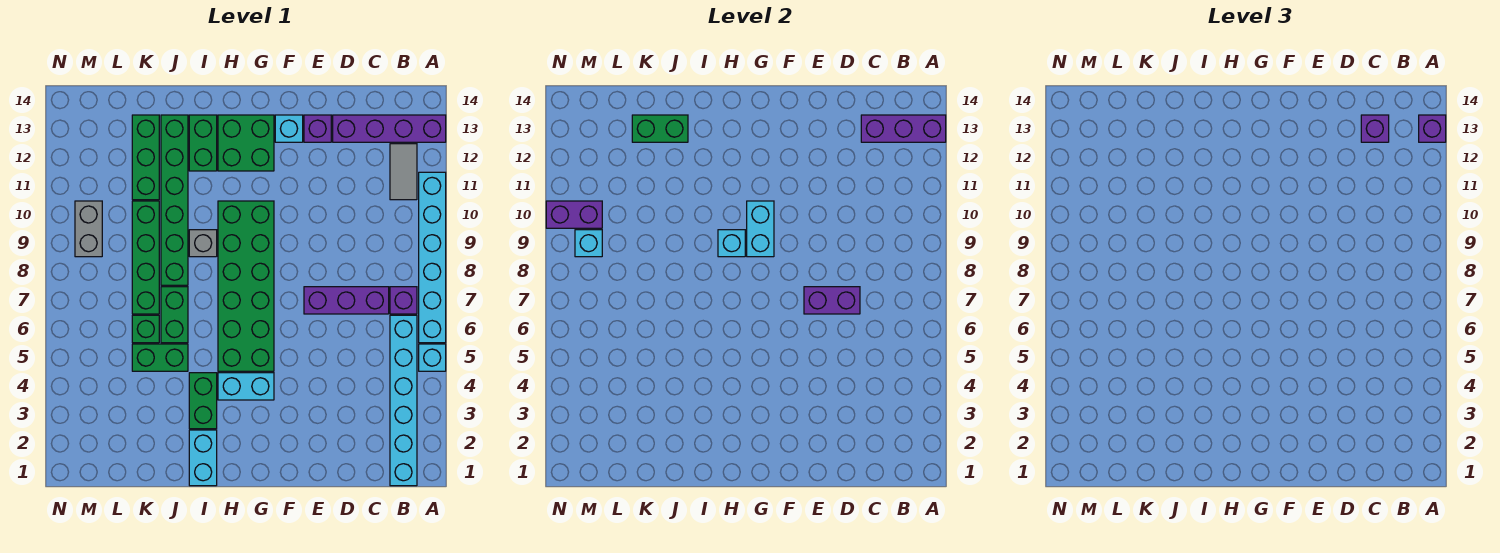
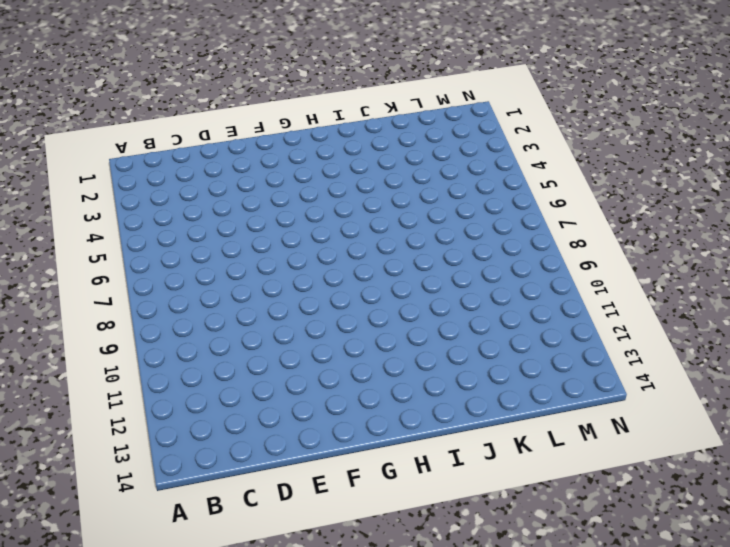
none -> cyan 1x1 brick [419,344,446,371]
none -> cyan 1x6 brick [419,172,446,343]
none -> purple 1x4 brick [333,115,446,142]
none -> cyan 1x6 brick [390,315,417,486]

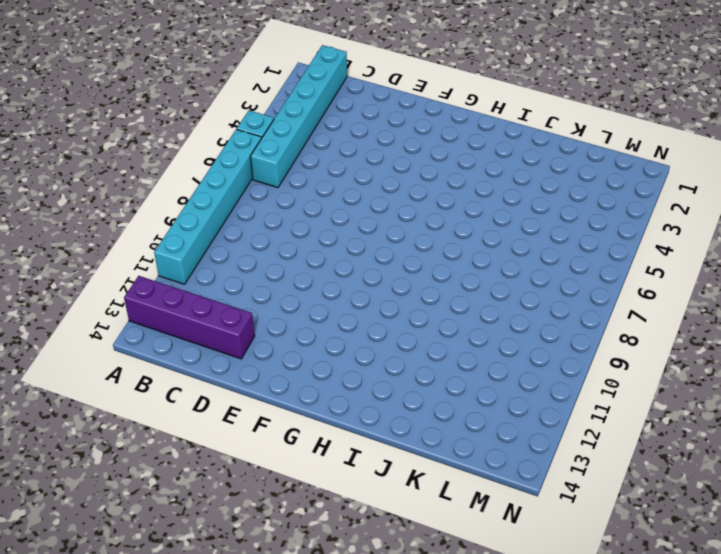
none -> purple 1x1 brick [390,287,417,314]
none -> grey 1x2 tile [390,144,417,200]
none -> purple 1x3 brick [304,287,389,314]
none -> purple 1x1 brick [304,115,331,142]

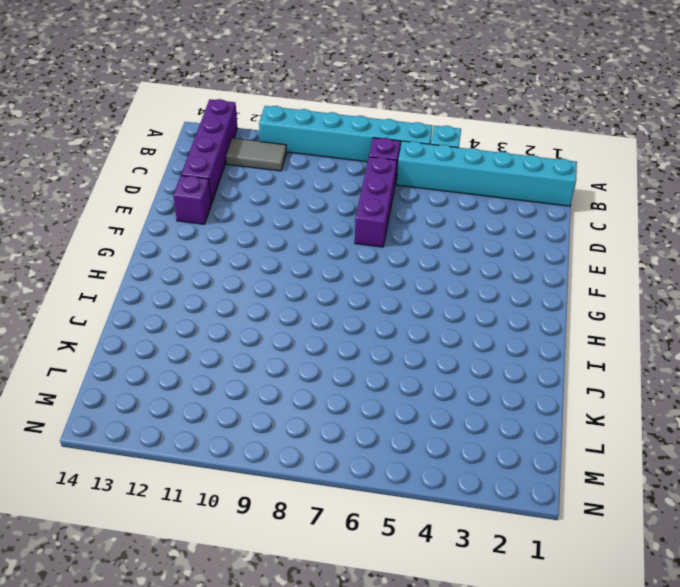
none -> cyan 1x1 brick [275,115,303,142]
none -> cyan 1x2 brick [218,373,274,400]
none -> green 2x6 brick [218,201,274,371]
none -> green 2x2 brick [218,115,274,171]

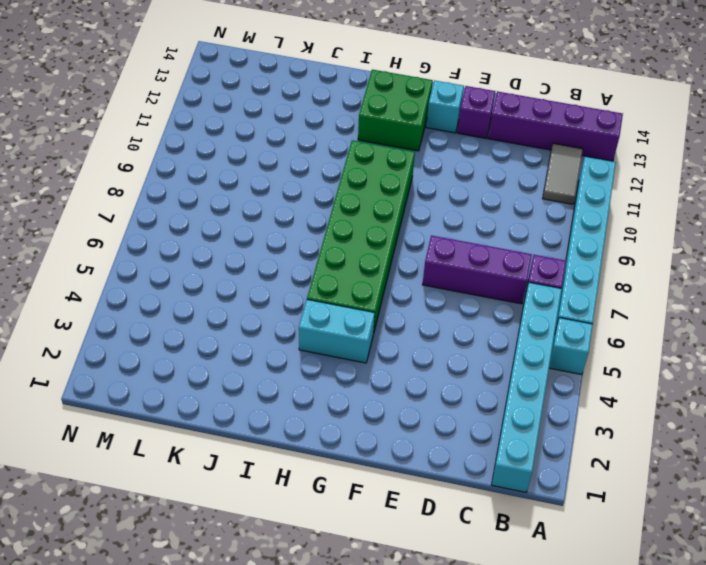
none -> cyan 1x2 brick [189,430,217,486]
none -> green 1x2 brick [189,373,217,429]
none -> grey 1x1 brick [189,230,217,257]
none -> green 1x2 brick [189,115,217,171]

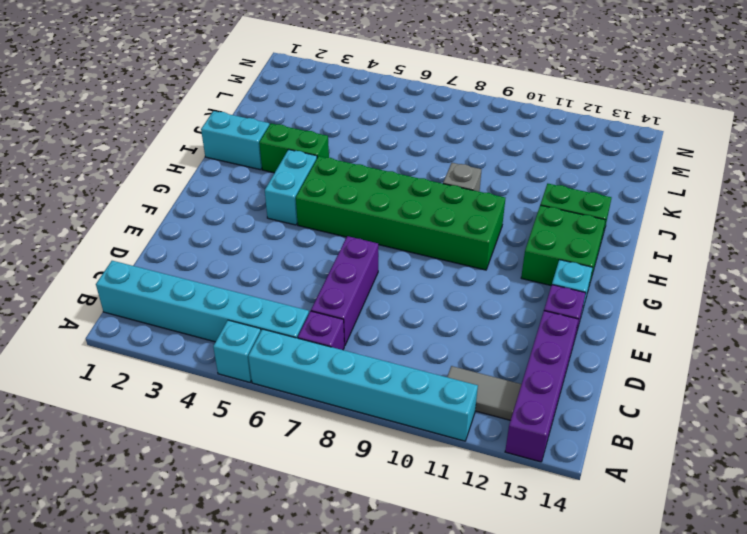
none -> green 1x2 brick [132,344,188,371]
none -> green 1x2 brick [161,287,188,343]
none -> green 1x6 brick [161,115,188,285]
none -> green 1x1 brick [132,315,159,343]

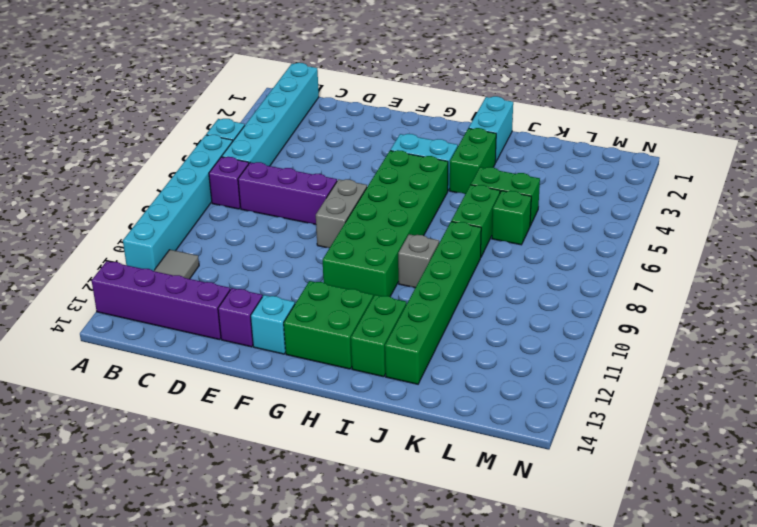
grey 1x2 brick [316,179,367,248] -> grey 1x2 brick moved to [75,201,102,257]
none -> green 1x4 brick [132,201,159,314]
none -> green 1x3 brick [132,115,159,200]
none -> purple 1x3 brick [861,115,946,142]
none -> purple 1x2 brick [804,287,860,314]

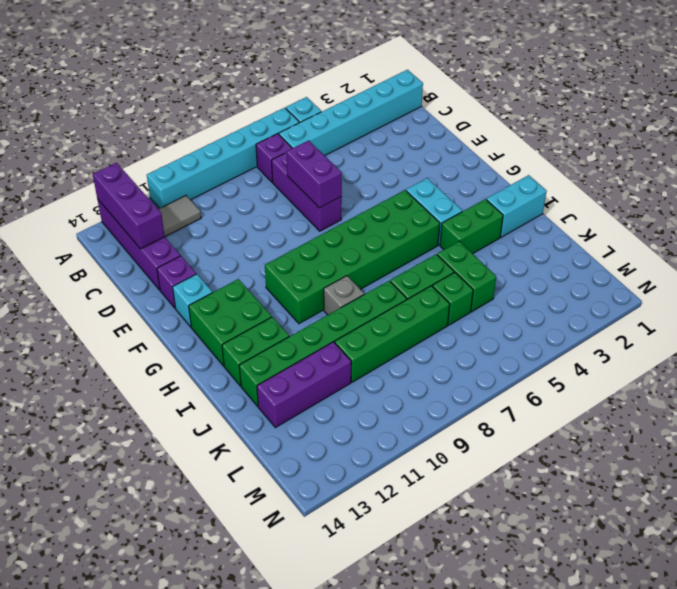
purple 1x3 brick [257,342,351,428] -> green 1x3 brick [132,115,159,200]
none -> grey 1x2 brick [75,201,102,257]
none -> cyan 1x2 brick [747,201,774,257]
none -> cyan 1x1 brick [718,230,745,257]
none -> green 1x2 brick [632,115,688,142]

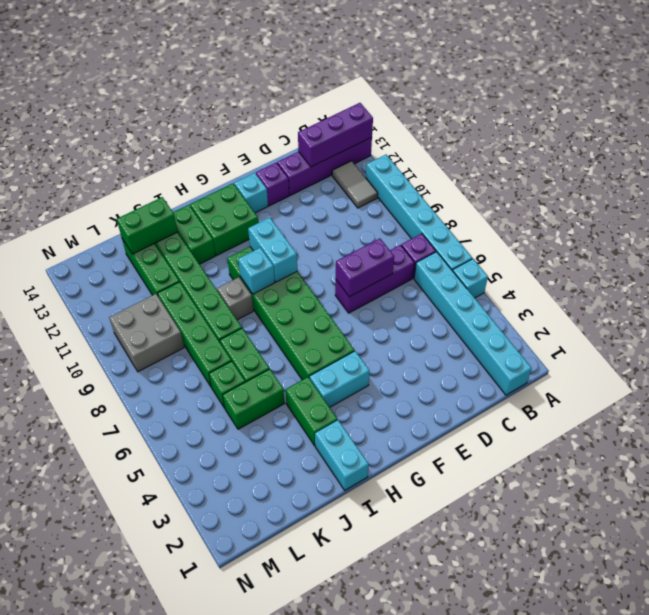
grey 2x2 brick [109,294,184,372] -> grey 1x2 brick [75,201,102,257]
none -> cyan 1x1 brick [575,230,602,257]
none -> purple 1x2 brick [546,201,602,228]
none -> purple 1x1 brick [1419,115,1446,142]
none -> purple 1x1 brick [1361,115,1389,142]

